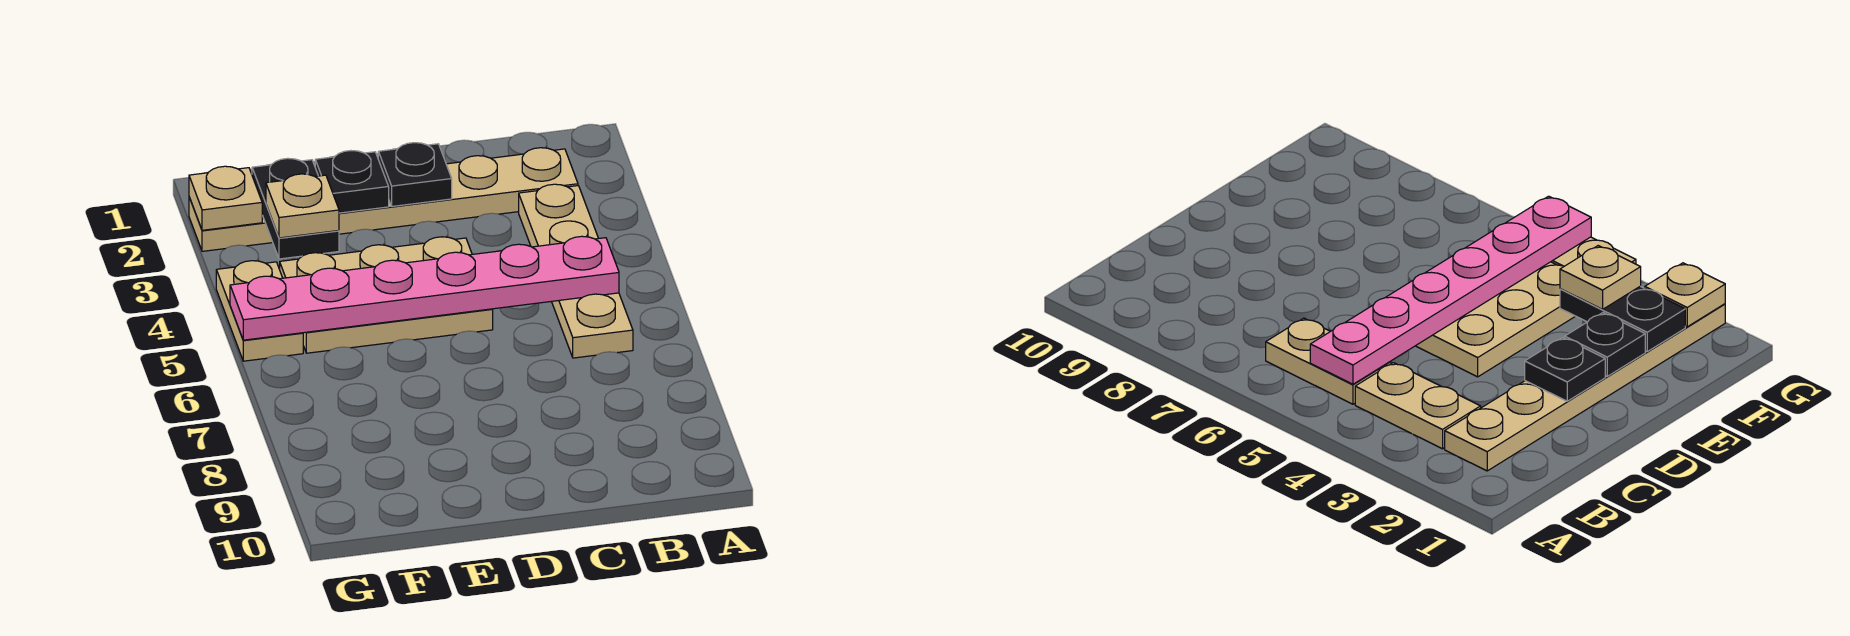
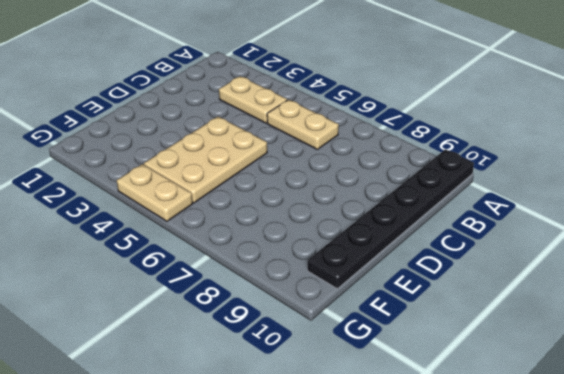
black 1x6 plate [308,149,474,289] -> none
none -> tan 1x6 plate [189,148,578,251]
none -> pink 1x6 plate [230,236,619,340]

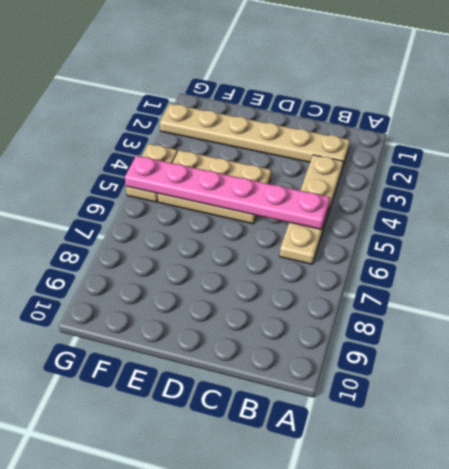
none -> black 1x1 plate [378,143,452,206]
none -> black 1x1 plate [315,151,389,213]

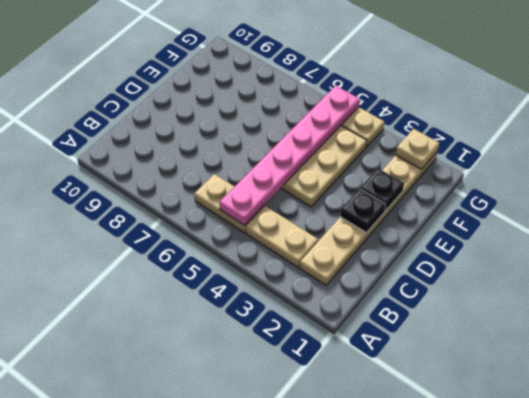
none -> black 1x2 plate [252,158,339,259]
none -> tan 1x1 plate [266,174,339,238]

